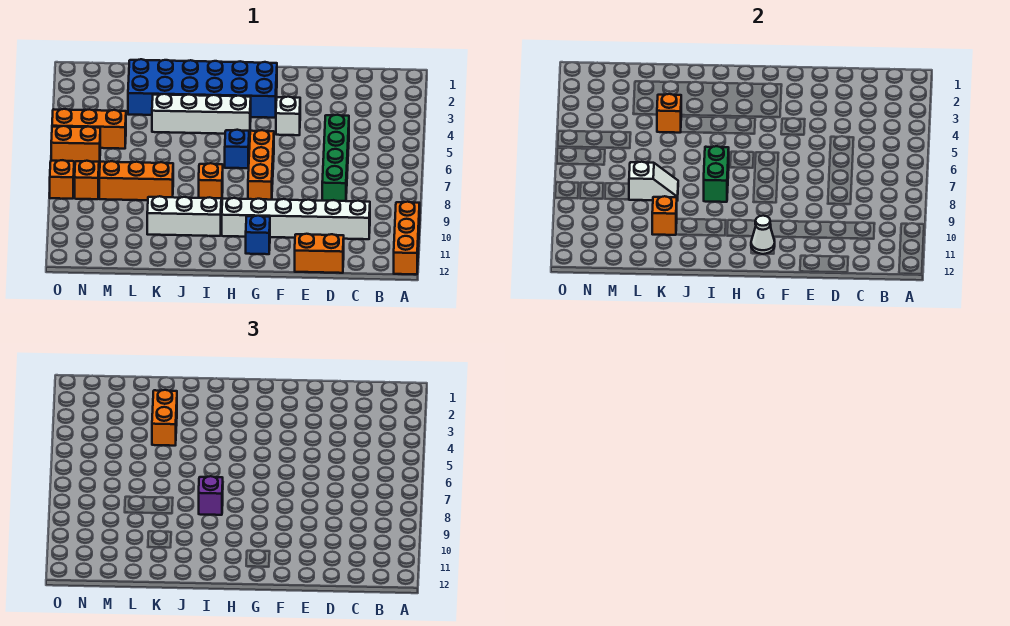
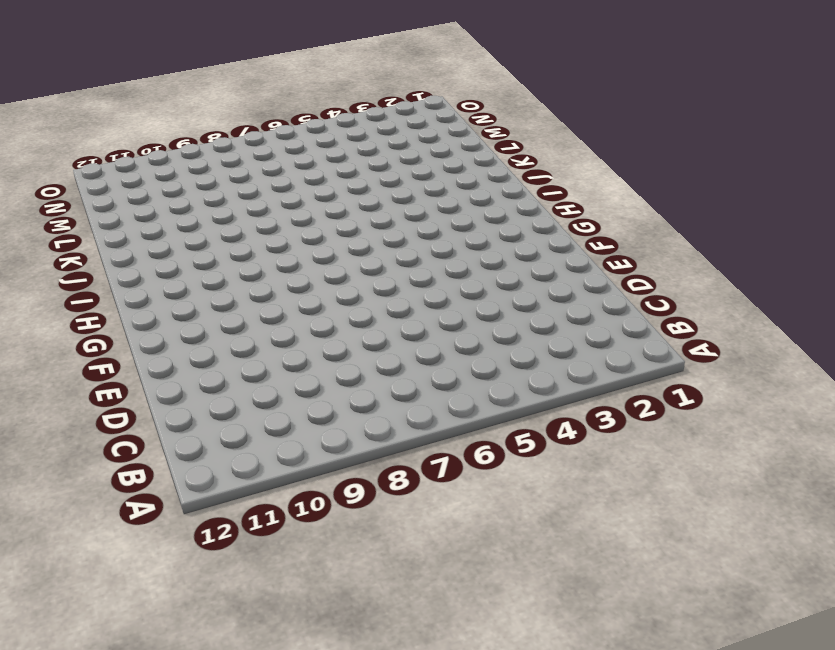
none -> orange 1x3 brick [394,202,420,274]
none -> white 1x6 brick [222,198,370,239]
none -> green 1x4 brick [322,115,349,201]

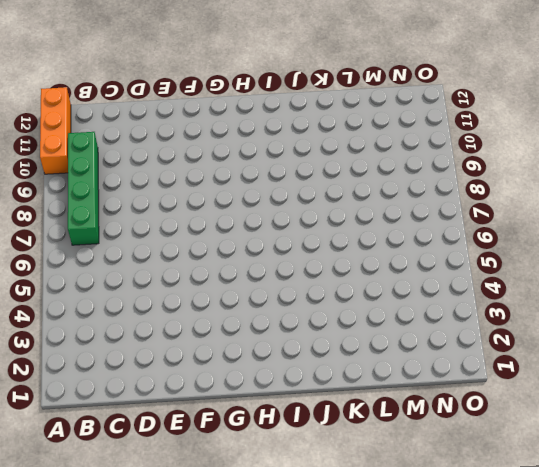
green 1x4 brick [68,132,99,245] -> green 1x4 brick moved to [322,115,349,201]
none -> white 1x6 brick [222,198,370,239]
none -> orange 1x2 brick [295,234,344,273]
none -> white 1x1 brick [276,97,300,135]

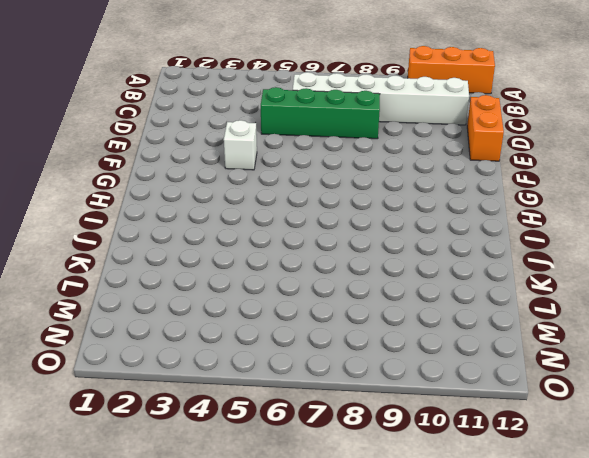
white 1x6 brick [293,72,469,125] -> white 1x6 brick turned to [222,198,370,239]
none -> blue 2x6 brick [128,59,277,118]
none -> orange 1x3 brick [248,130,274,200]
none -> blue 1x1 brick [246,216,270,254]

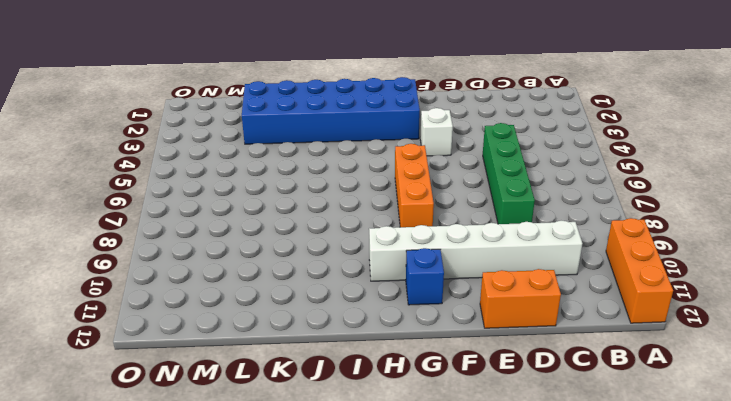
none -> white 1x4 brick [152,94,251,134]
none -> blue 1x1 brick [225,130,249,168]
none -> orange 1x1 brick [199,163,223,202]

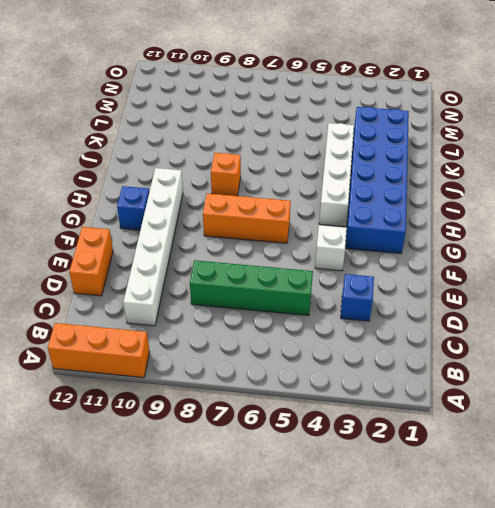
blue 1x1 brick [341,274,374,321] -> blue 1x1 brick moved to [225,130,249,168]
none -> white 1x3 brick [147,196,221,236]
none -> orange 1x3 brick [99,161,173,200]
none -> orange 1x3 brick [52,109,126,149]

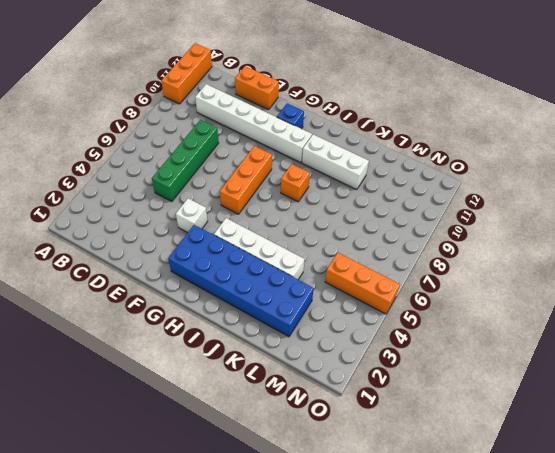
none -> blue 1x1 brick [225,130,249,168]
none -> orange 1x3 brick [99,161,173,200]
none -> orange 1x2 brick [51,126,100,165]

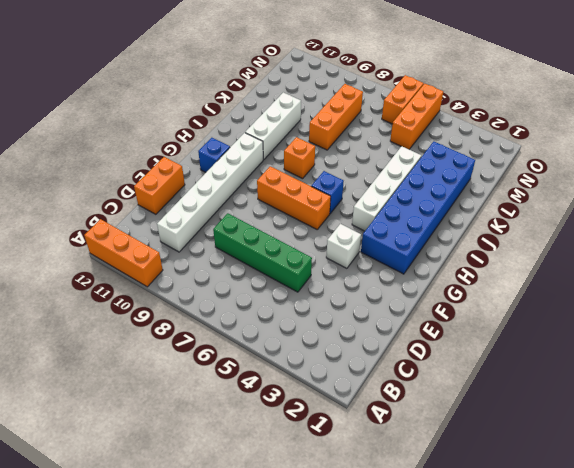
none -> orange 1x1 brick [75,161,99,199]
none -> orange 1x1 brick [50,160,74,199]
none -> white 1x1 cone [751,216,775,254]

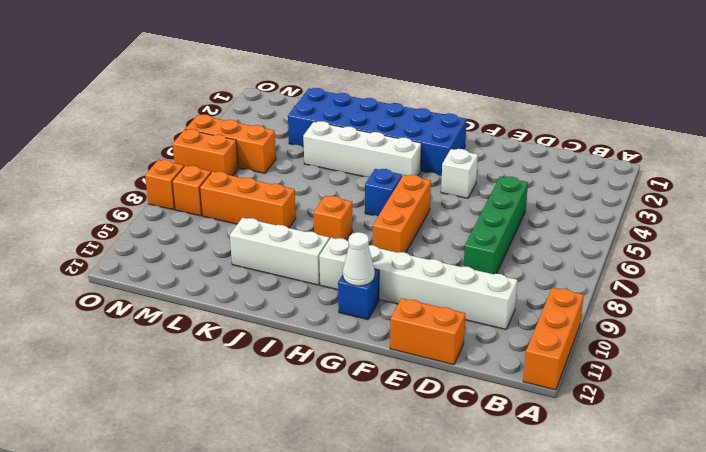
none -> green 1x2 brick [704,146,729,202]
none -> orange 1x1 brick [657,94,681,133]
none -> white 1x2 slope [629,162,678,201]

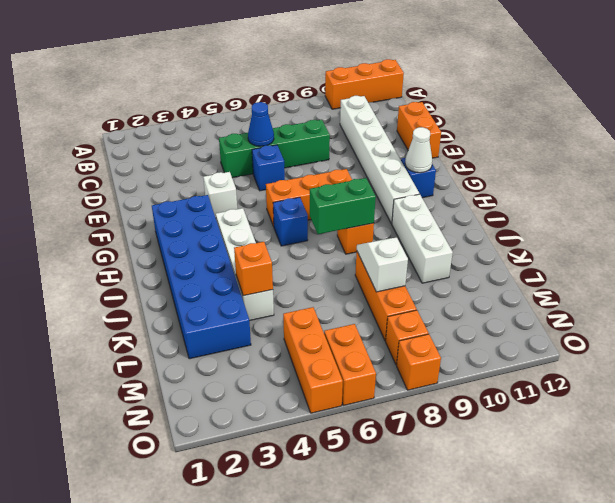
blue 1x1 cone [248,102,274,146] -> none
blue 1x1 brick [252,145,285,191] -> none
none -> orange 1x1 brick [652,196,677,235]
none -> purple 1x1 brick [199,476,223,515]
none -> orange 1x2 brick [152,390,177,446]

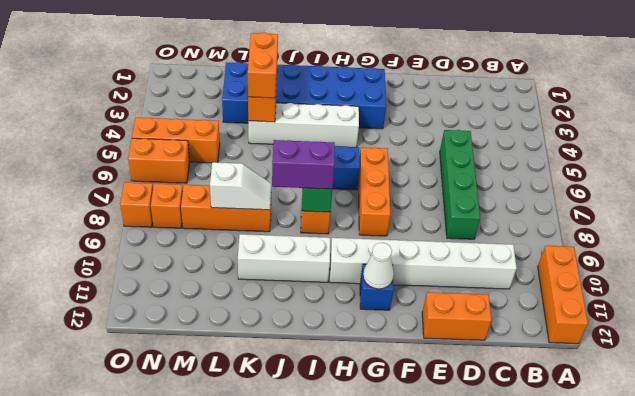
purple 1x2 brick [272,140,335,189] -> purple 1x1 brick [199,476,223,515]
none -> white 1x1 brick [276,97,300,135]
none -> orange 1x1 brick [652,196,677,235]

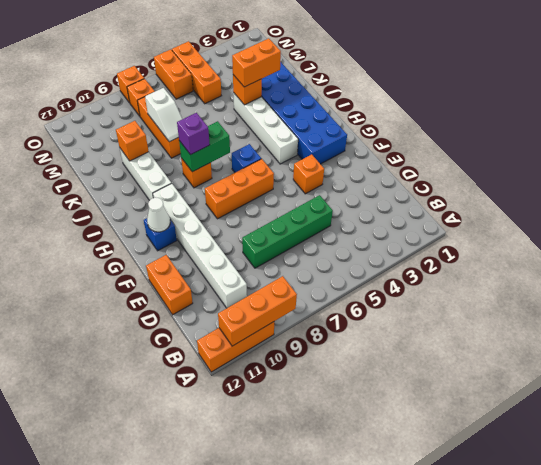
orange 1x3 brick [218,276,297,346] -> none
orange 1x1 brick [293,154,324,194] -> white 1x1 brick [276,97,300,135]

